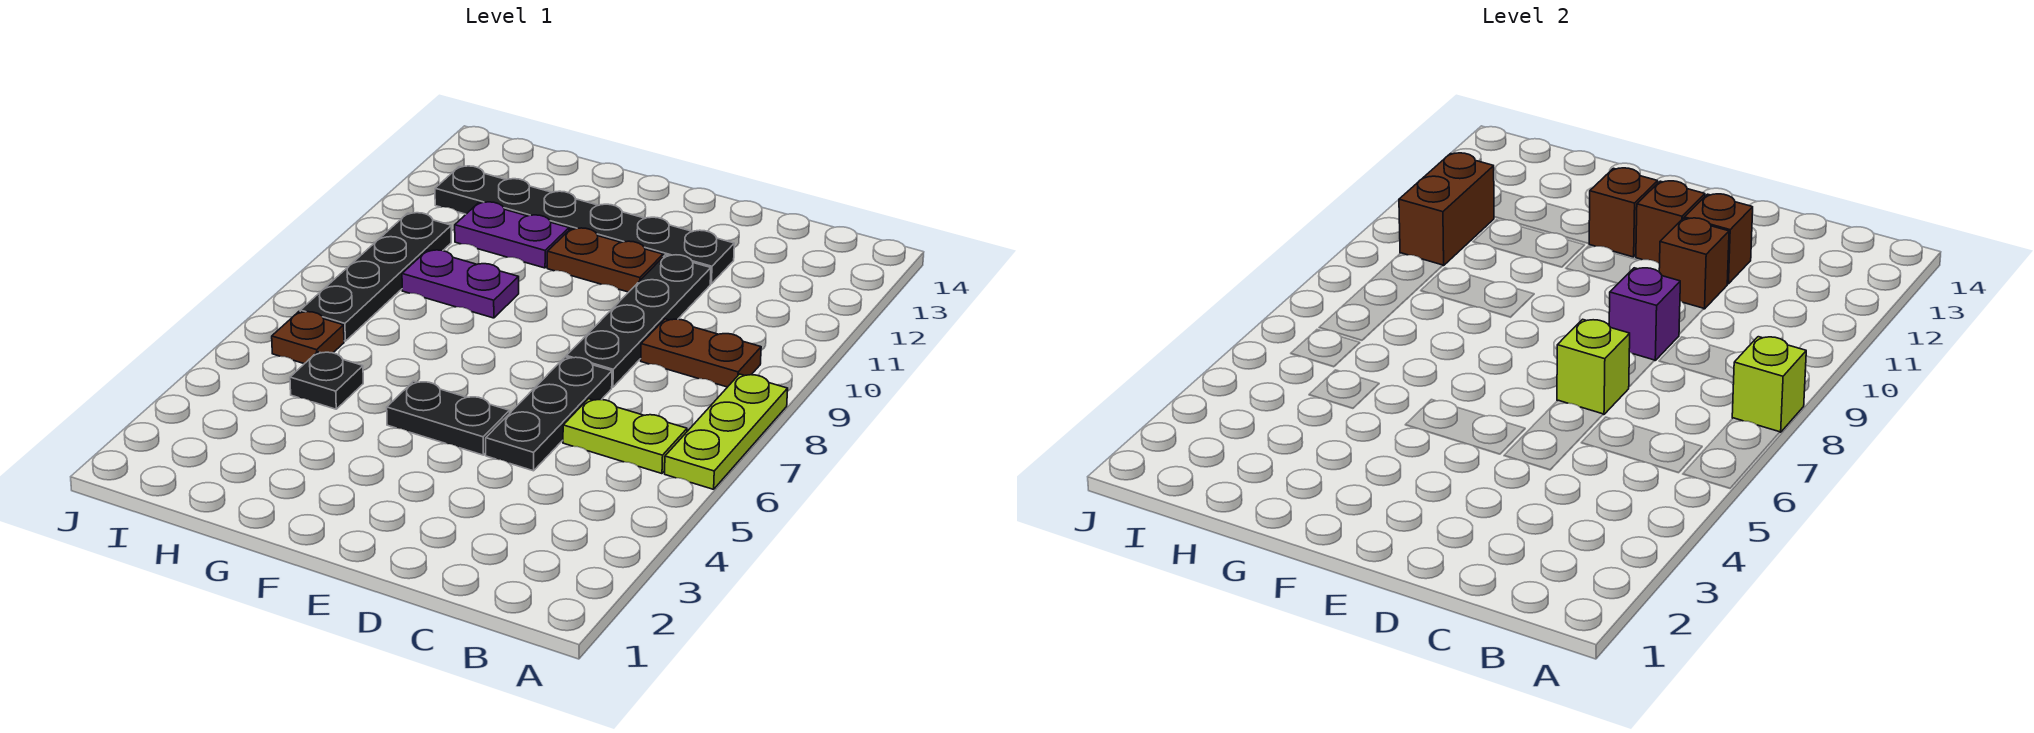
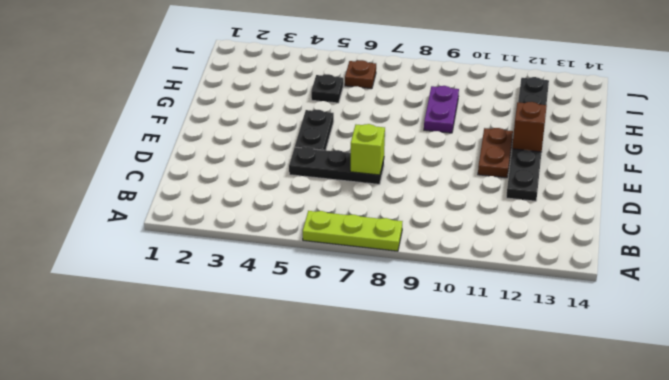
none -> lime 1x2 plate [563,399,687,474]
none -> brown 1x2 plate [641,319,761,387]
none -> black 1x4 plate [566,255,711,387]

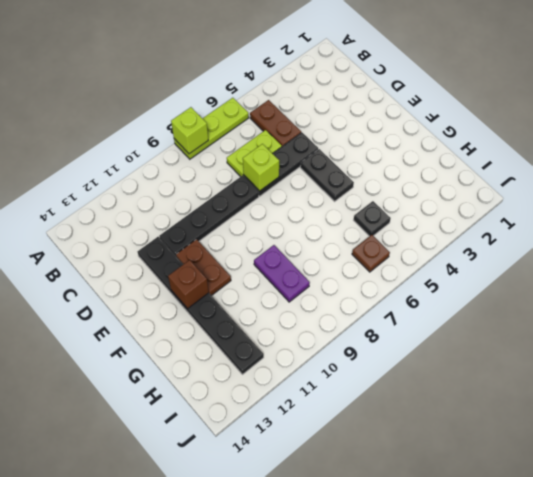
brown 1x2 plate [250,100,301,146] -> brown 1x2 plate moved to [641,319,761,387]
lime 1x2 plate [227,130,282,177] -> lime 1x2 plate turned to [563,399,687,474]
none -> purple 1x2 plate [455,202,569,268]
none -> black 1x4 plate [300,213,451,341]
none -> purple 1x1 brick [1609,268,1680,360]

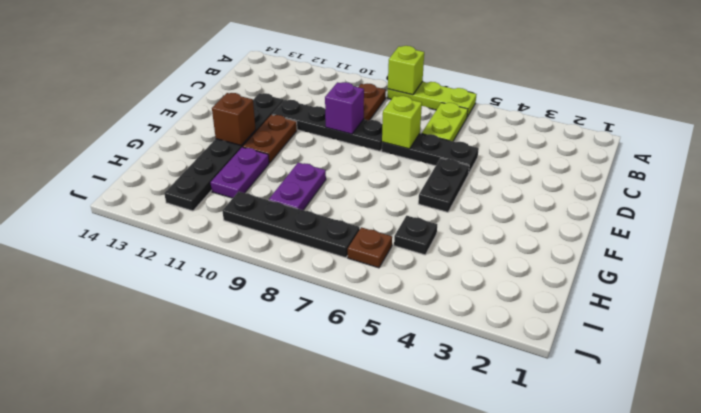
none -> brown 1x1 brick [1659,218,1729,309]
none -> brown 1x1 brick [1684,194,1753,284]
none -> brown 1x1 brick [1636,181,1705,264]

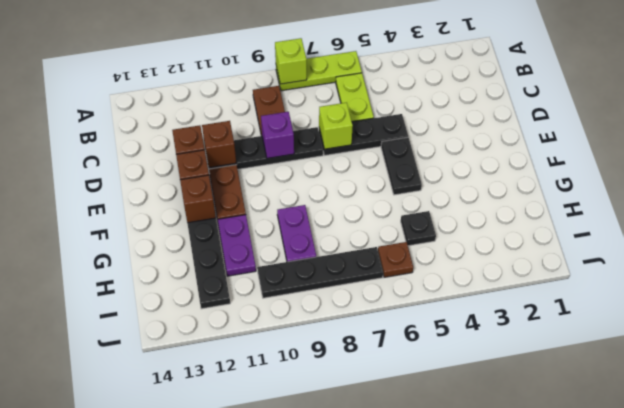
none -> brown 1x2 brick [1399,153,1494,266]

